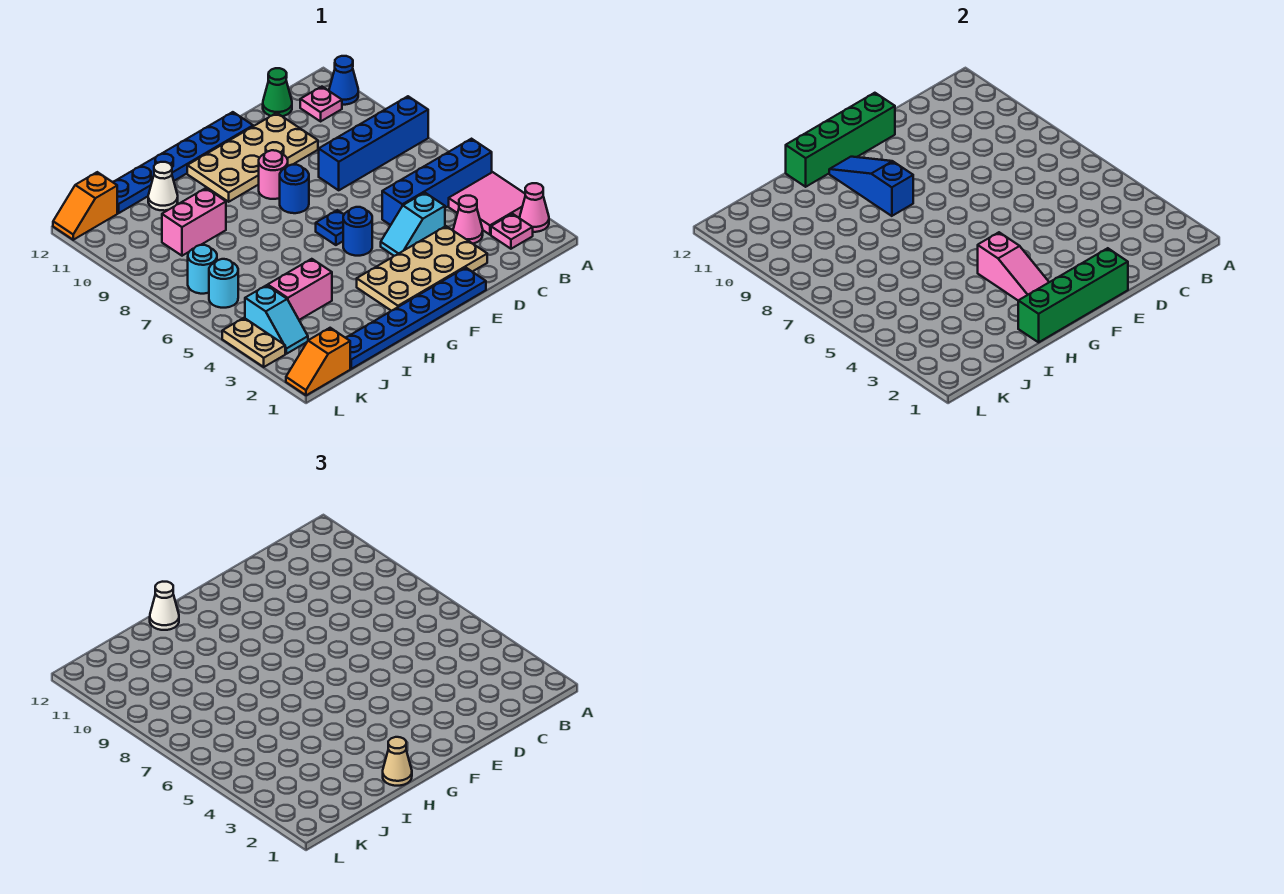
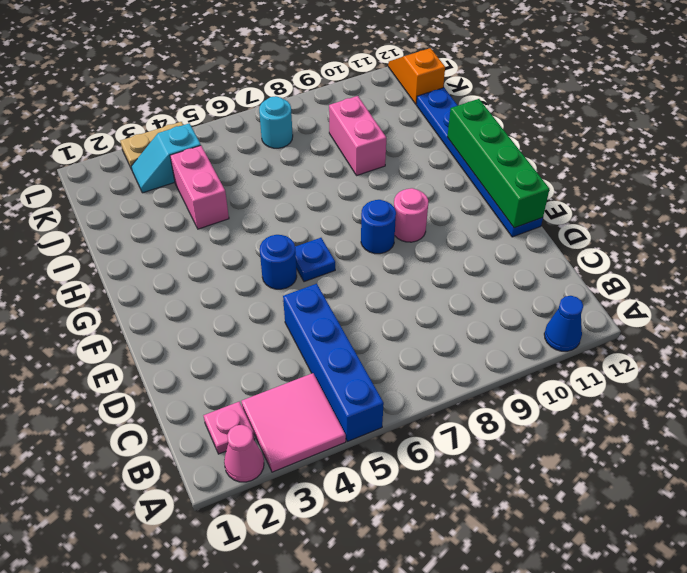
none -> blue 1x4 brick [319,96,428,190]
none -> pink 1x1 plate [300,87,342,121]
none -> pink 1x1 cone [453,196,483,244]
none -> green 1x1 cone [263,68,292,116]

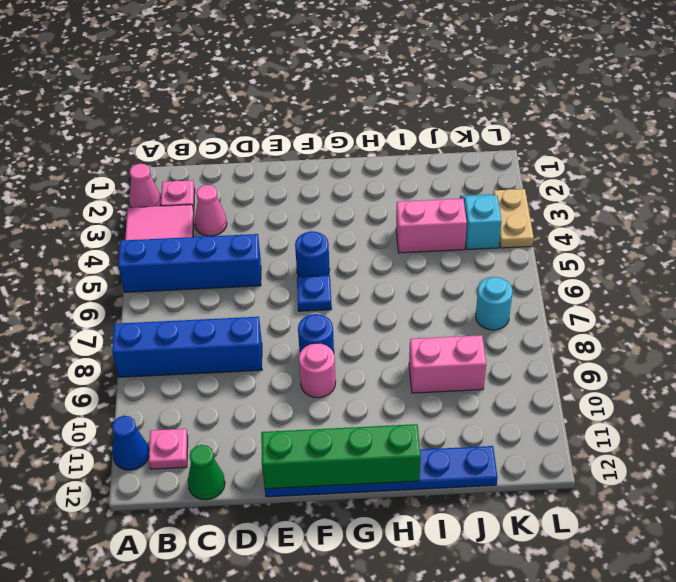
none -> tan 2x4 plate [357,226,487,311]
none -> cyan 1x2 slope [381,193,445,256]
none -> tan 2x4 plate [187,113,318,202]
none -> blue 1x6 plate [346,268,486,369]

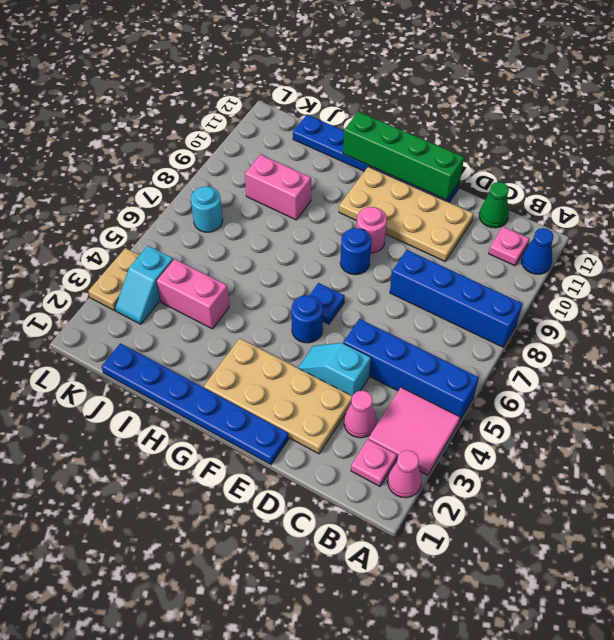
none -> white 1x1 cone [148,162,178,211]
none -> orange 1x2 slope [286,328,350,395]
none -> cyan 1x1 round brick [209,259,238,308]
none -> orange 1x2 slope [53,172,117,240]

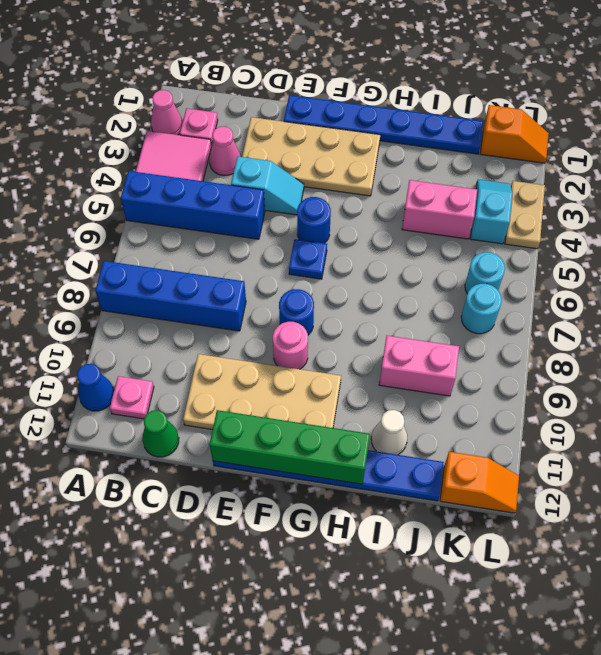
none -> green 1x4 brick [1018,248,1128,342]
none -> pink 1x3 slope [978,232,1049,301]
none -> blue 1x3 slope [829,157,913,216]
none -> tan 1x1 cone [383,737,412,786]

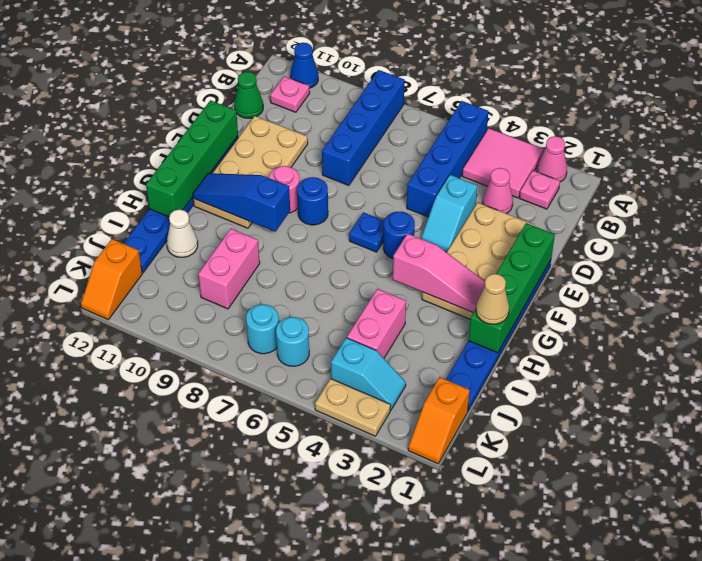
none -> white 1x1 cone [150,582,179,630]

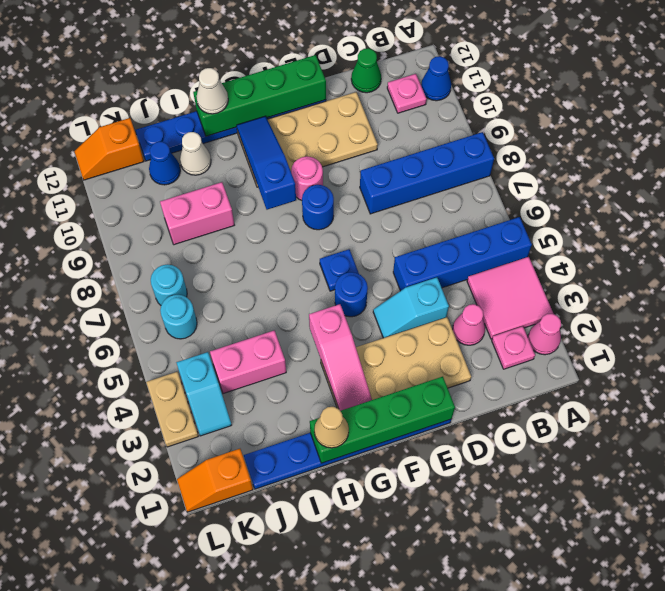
blue 1x1 cone [149,142,180,185] -> none

